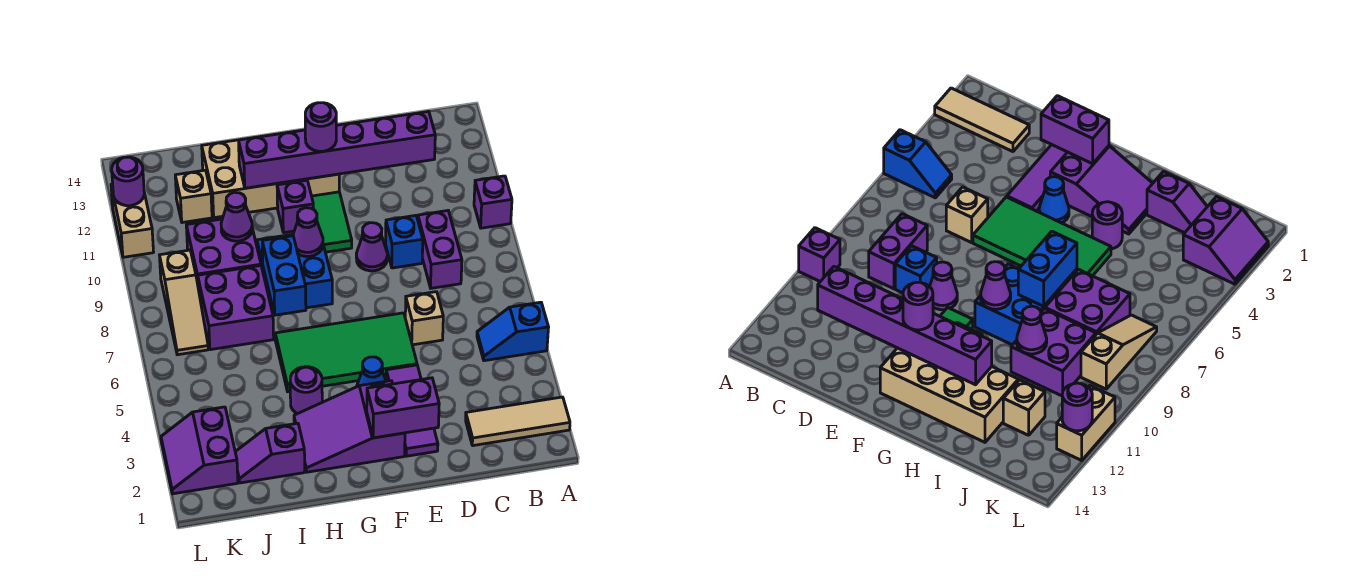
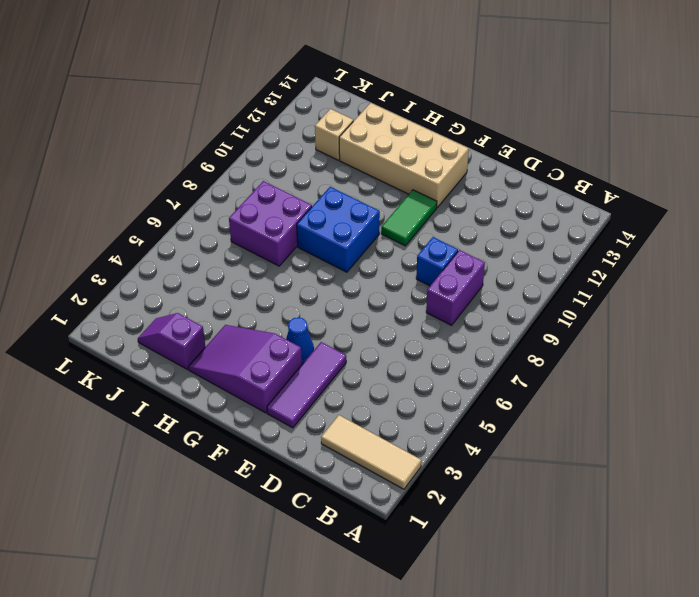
none -> blue 1x2 slope [477,302,549,361]
none -> purple 1x1 brick [474,176,512,228]
none -> tan 1x1 brick [405,292,443,345]
none -> green 2x4 tile [275,313,417,392]

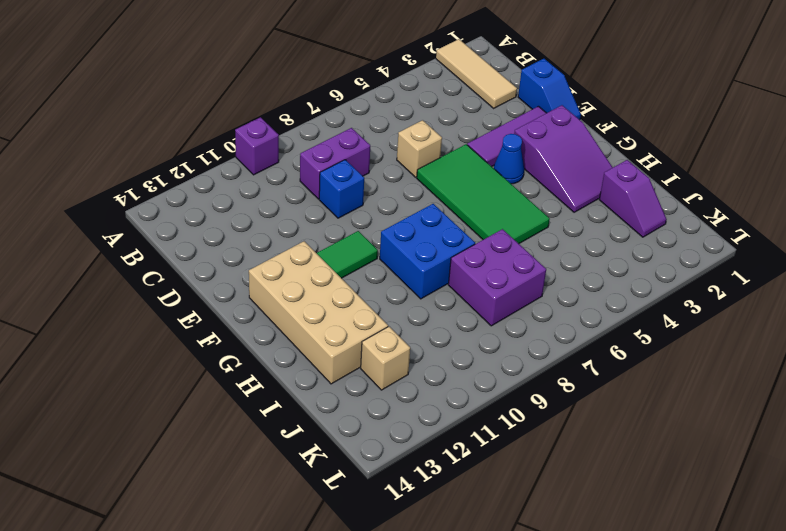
blue 1x2 slope [518,59,581,120] -> blue 1x2 slope moved to [477,302,549,361]
none -> purple 1x1 cone [356,223,387,271]
none -> purple 1x1 brick [277,180,313,233]
none -> purple 1x1 round brick [290,367,322,414]
none -> purple 2x2 brick [186,219,261,284]

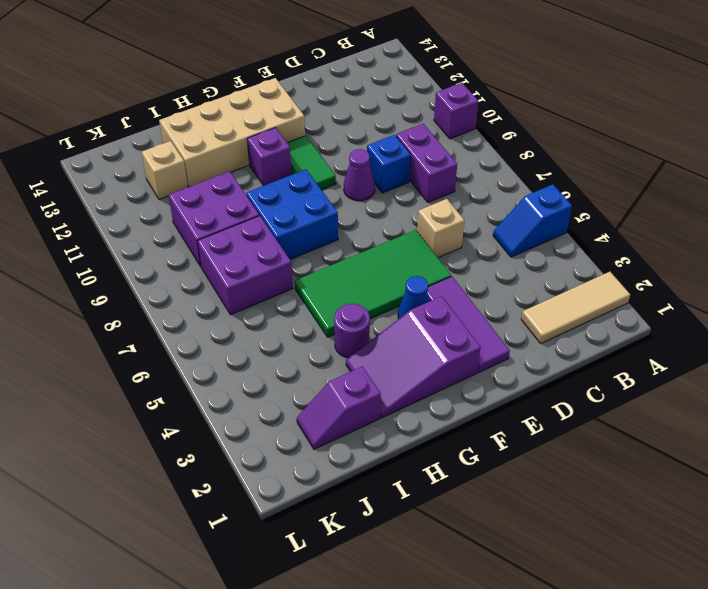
none -> purple 2x2 slope [161,407,238,494]
none -> tan 1x3 slope [160,250,208,355]
none -> tan 1x2 brick [111,184,153,257]
none -> purple 1x6 brick [239,111,435,188]

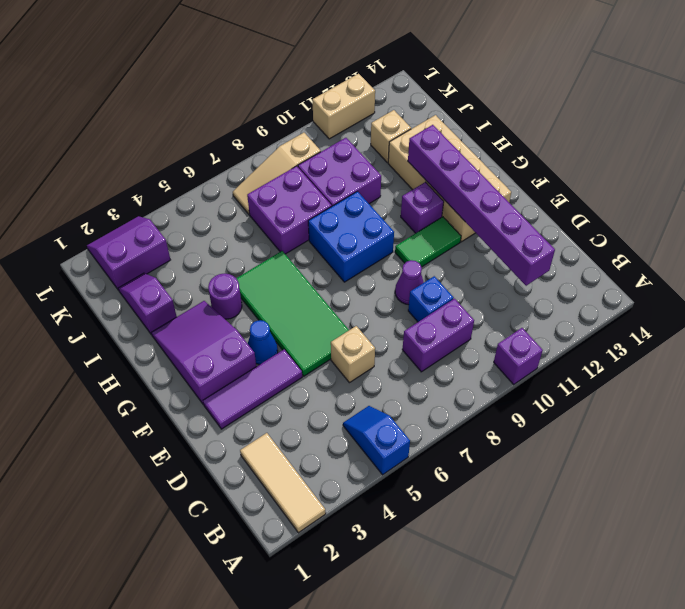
none -> purple 1x2 brick [367,378,439,438]
none -> purple 1x1 cone [293,208,323,257]
none -> blue 1x2 brick [262,236,306,315]
none -> purple 1x1 cone [221,192,252,241]

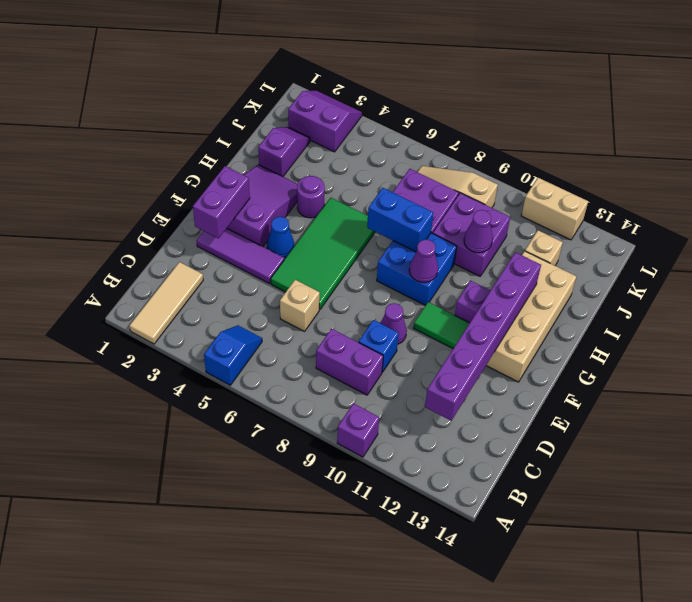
none -> purple 1x1 round brick [112,157,144,206]
none -> purple 1x1 round brick [305,103,336,151]

